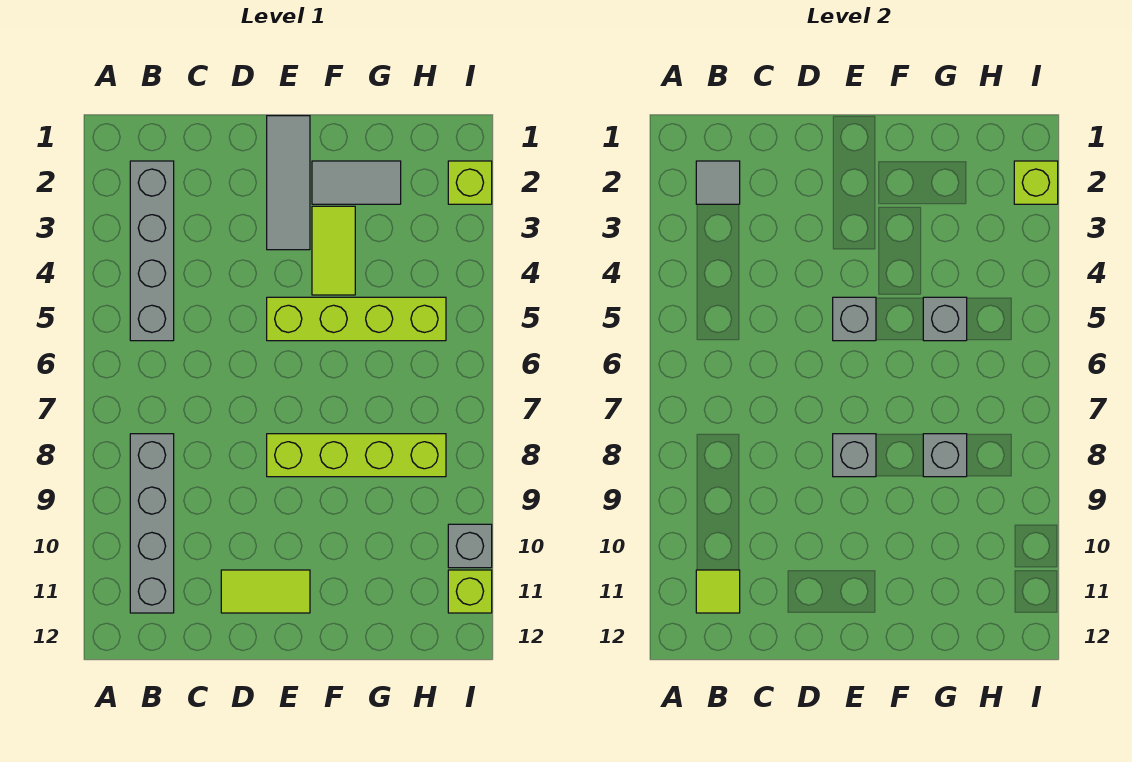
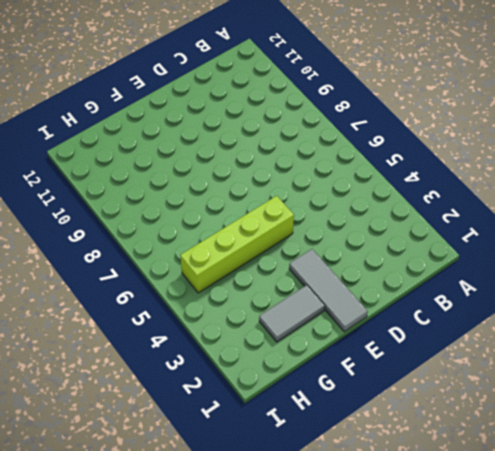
none -> grey 1x4 brick [130,161,174,341]
none -> grey 1x4 brick [130,434,174,613]
none -> lime 1x2 tile [221,570,310,613]

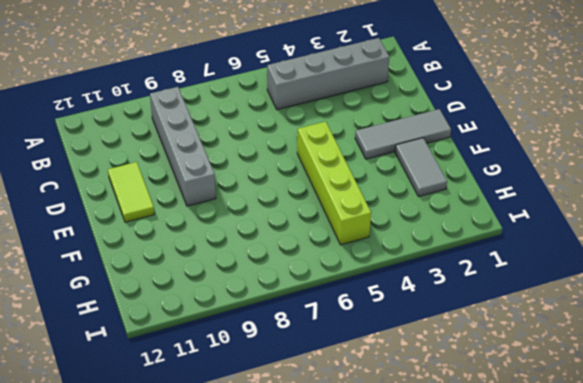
grey 1x4 brick [150,87,216,206] -> grey 1x4 brick turned to [130,434,174,613]
none -> lime 1x4 brick [267,434,446,477]
none -> lime 1x2 tile [312,206,355,295]
none -> lime 1x1 brick [448,161,492,204]

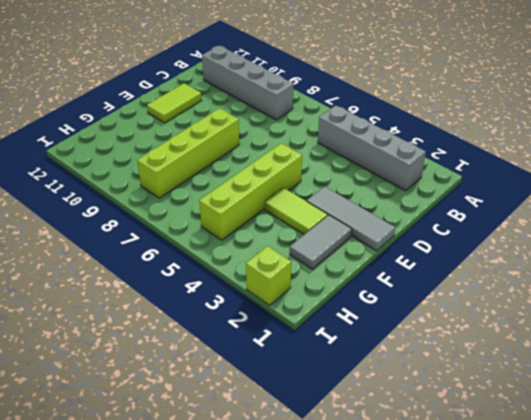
none -> grey 1x1 brick [448,524,492,568]
none -> lime 1x1 brick [448,570,492,613]
none -> grey 1x1 tile [696,161,740,204]

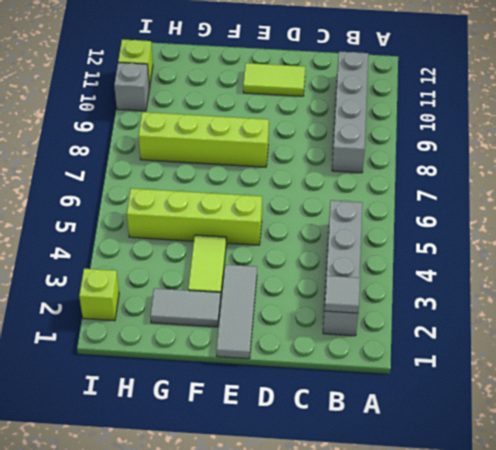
none -> lime 1x1 tile [696,570,740,613]
none -> grey 1x1 brick [833,297,876,341]
none -> grey 1x1 brick [833,434,876,477]

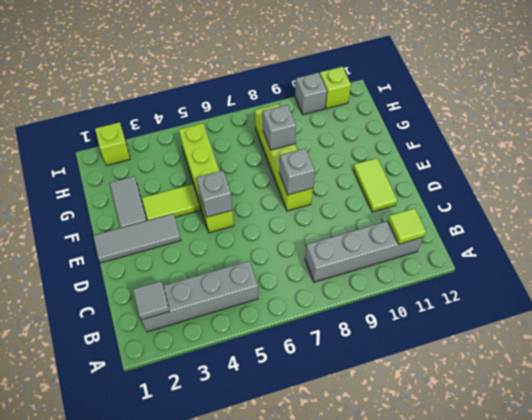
none -> grey 1x1 brick [923,297,967,341]
none -> lime 1x1 brick [1014,161,1058,204]

